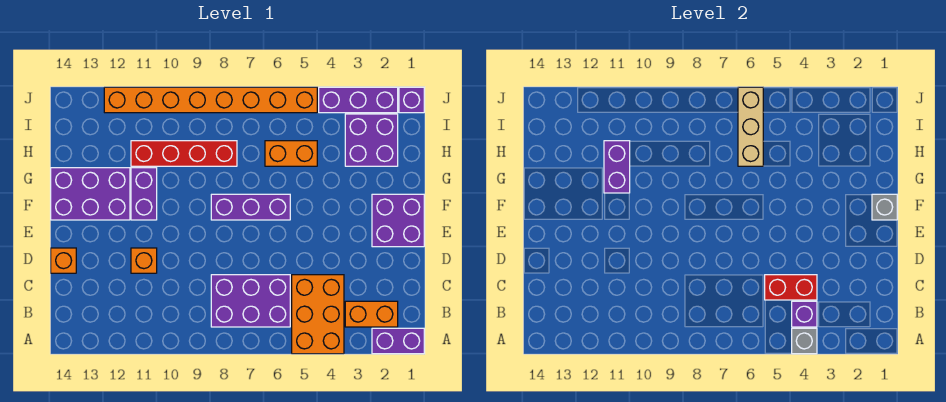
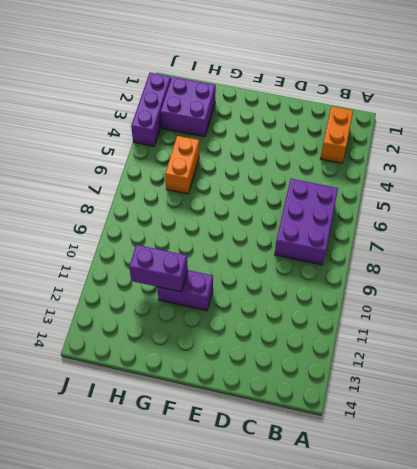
none -> purple 1x2 brick [372,328,424,354]
none -> orange 2x3 brick [292,275,344,354]
none -> orange 1x1 brick [131,248,157,273]

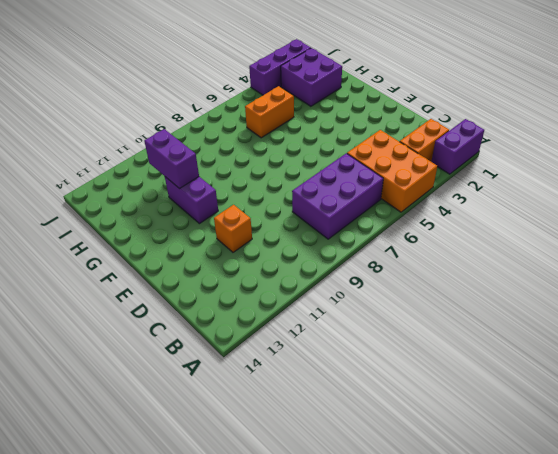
none -> orange 1x1 brick [51,248,76,273]
none -> purple 2x2 brick [372,194,424,247]
none -> purple 1x3 brick [211,194,290,220]

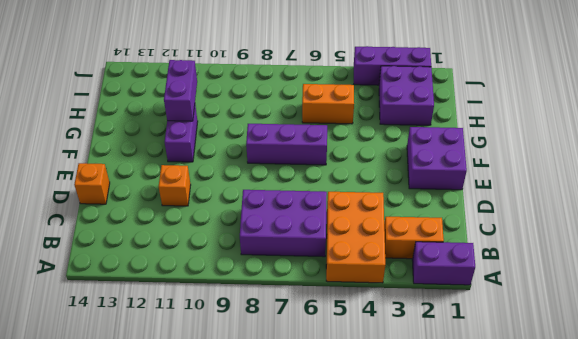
none -> purple 2x3 brick [51,168,130,220]
none -> red 1x4 brick [131,141,237,166]
none -> purple 1x1 brick [399,87,424,113]

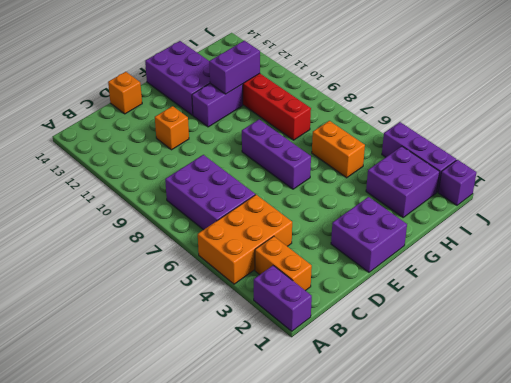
none -> orange 1x8 brick [104,87,317,113]
none -> grey 1x1 brick [792,328,817,354]
none -> purple 1x1 brick [792,301,817,327]

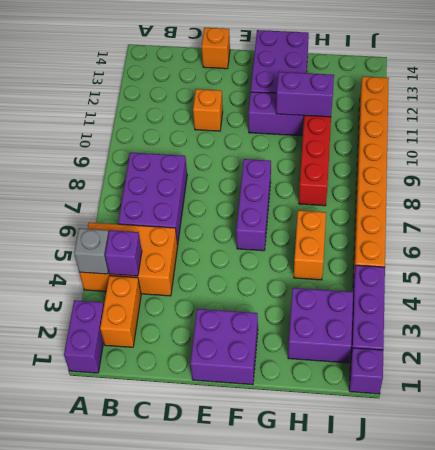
none -> red 1x2 brick [765,275,817,300]
none -> grey 1x1 brick [872,194,897,220]
none -> tan 1x3 brick [738,87,763,166]

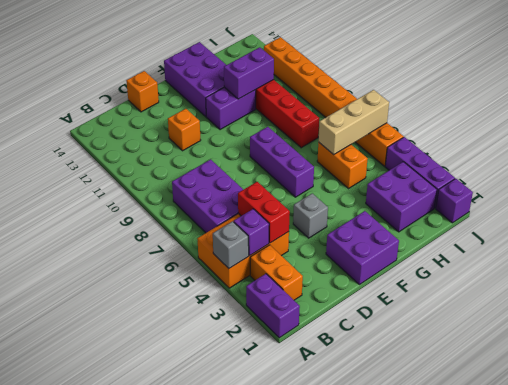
grey 1x1 brick [293,193,328,238] -> grey 1x1 brick moved to [872,194,897,220]

